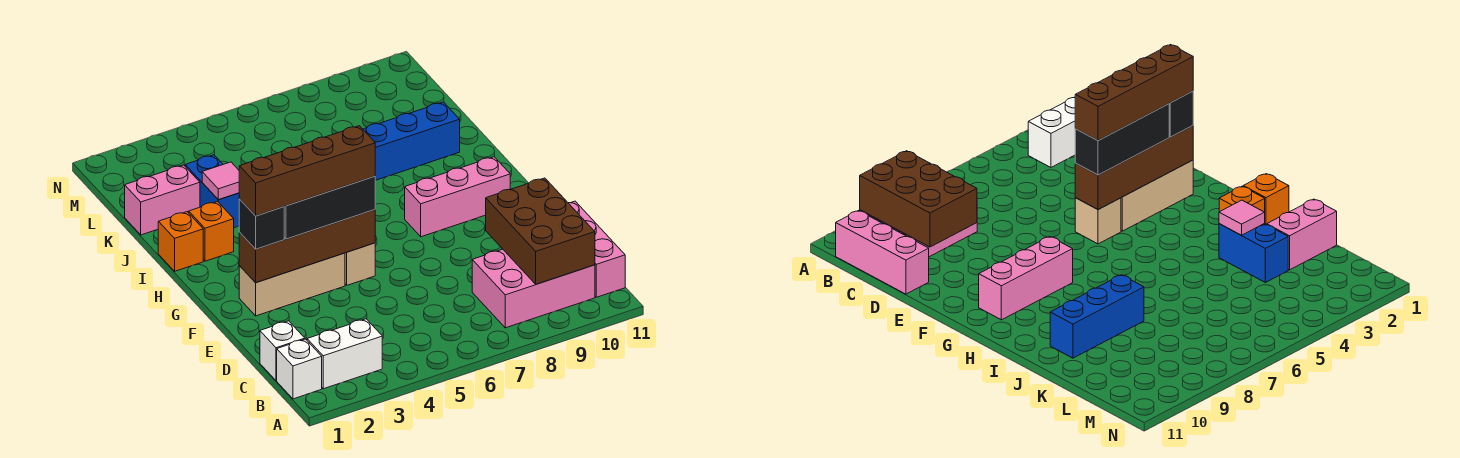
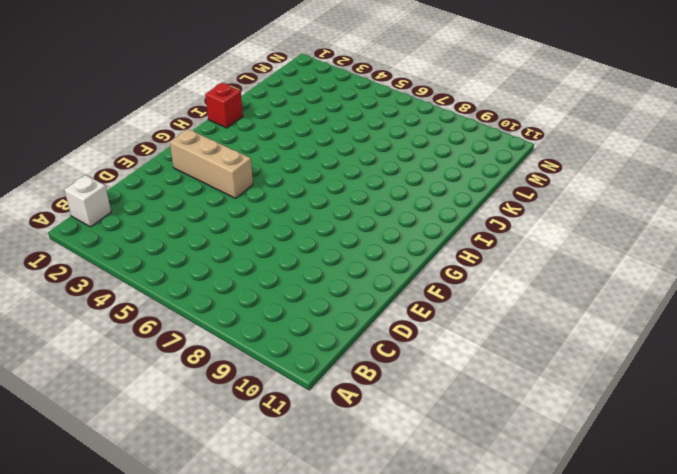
red 1x1 brick [205,83,243,128] -> orange 1x1 brick [158,212,203,271]
none -> white 1x2 brick [307,319,382,389]
none -> pink 2x3 brick [472,249,595,328]
none -> pink 1x3 brick [569,201,625,297]

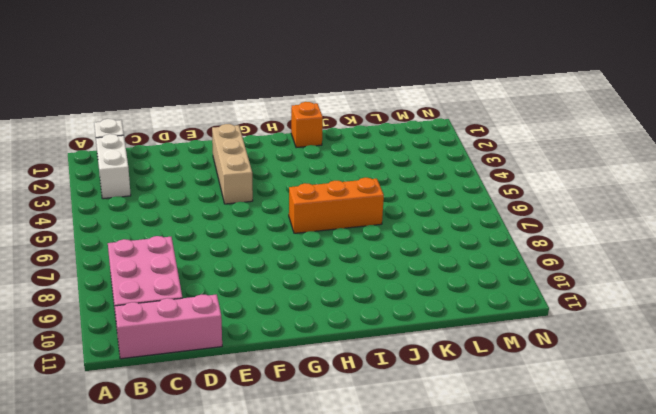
orange 1x3 brick [289,178,384,233] -> none
none -> white 1x1 brick [260,321,305,381]
none -> tan 1x1 brick [345,243,375,285]
none -> pink 1x3 brick [405,157,510,237]

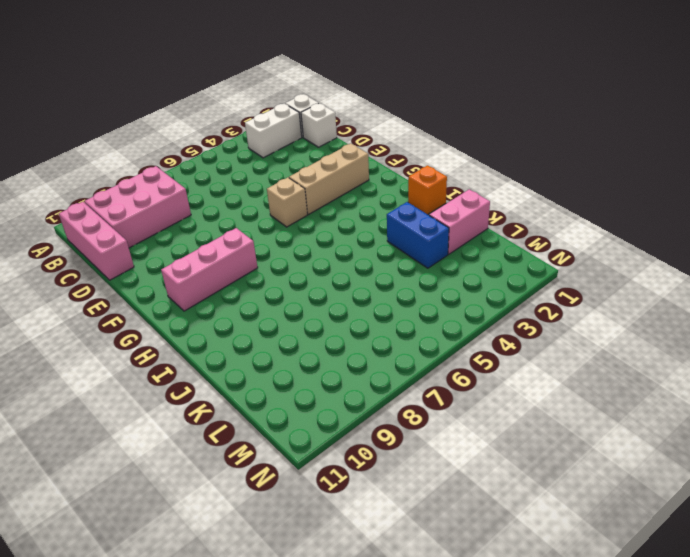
none -> orange 1x1 brick [189,202,234,261]
none -> blue 1x3 brick [363,102,460,180]
none -> brown 2x3 brick [486,178,595,284]

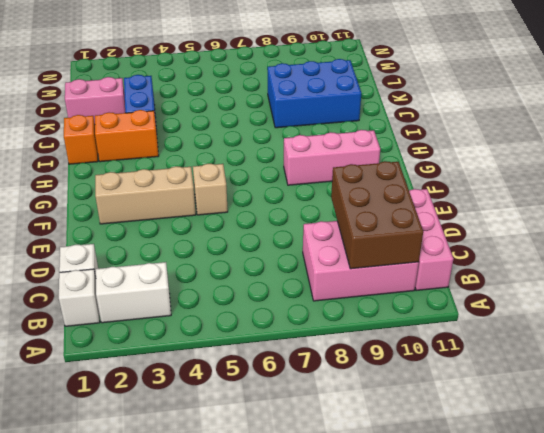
orange 1x2 brick [95,110,159,162] -> orange 1x1 brick [189,202,234,261]
blue 2x3 brick [268,59,361,128] -> blue 1x3 brick [363,102,460,180]
none -> brown 1x4 brick [239,210,375,283]
none -> pink 1x1 tile [202,162,239,200]
none -> black 1x1 brick [239,199,284,249]

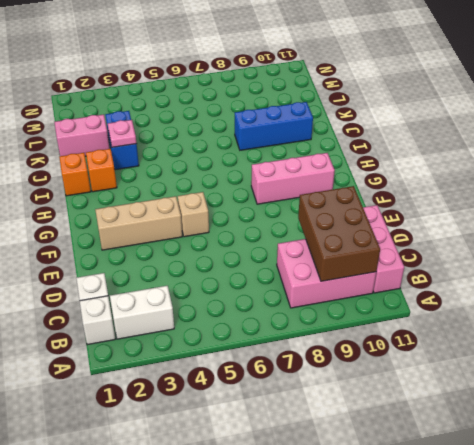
pink 1x1 plate [108,120,136,147] -> pink 1x1 tile [202,162,239,200]
none -> brown 1x4 brick [239,210,375,283]
none -> black 1x1 brick [239,199,284,249]
none -> black 1x3 brick [284,176,375,239]

